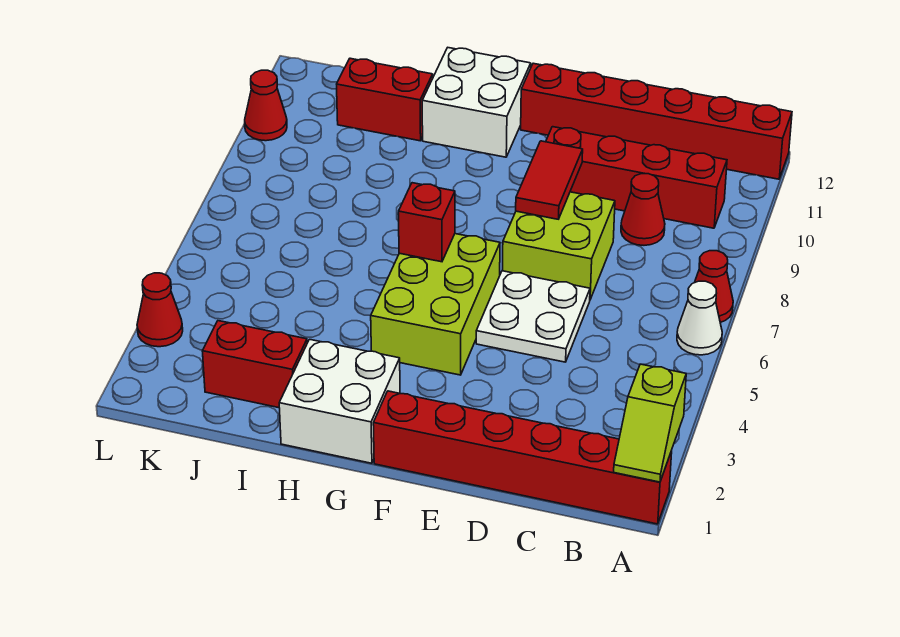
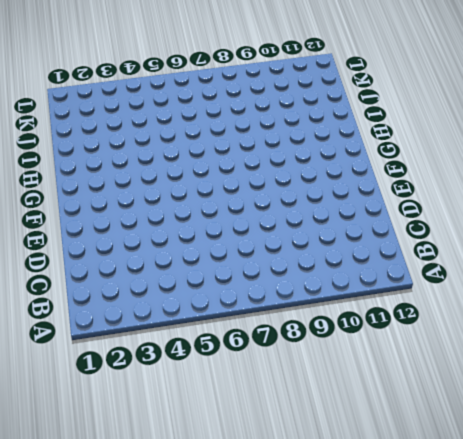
none -> red 1x6 brick [373,391,672,524]
none -> white 1x1 cone [677,281,722,355]
none -> red 1x1 cone [695,251,733,322]

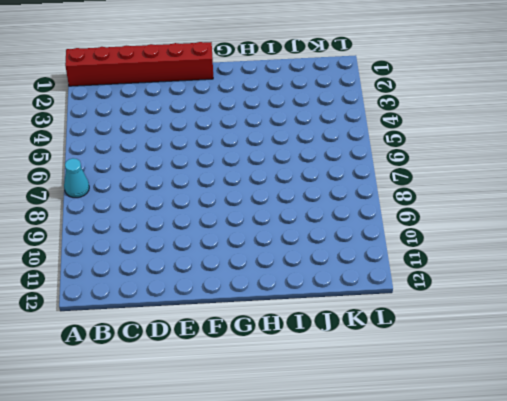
cyan 1x1 cone [64,158,89,198] -> red 1x1 cone [695,251,733,322]
none -> white 1x1 cone [677,281,722,355]
none -> red 1x6 brick [521,63,792,179]
none -> red 1x4 brick [546,127,727,228]

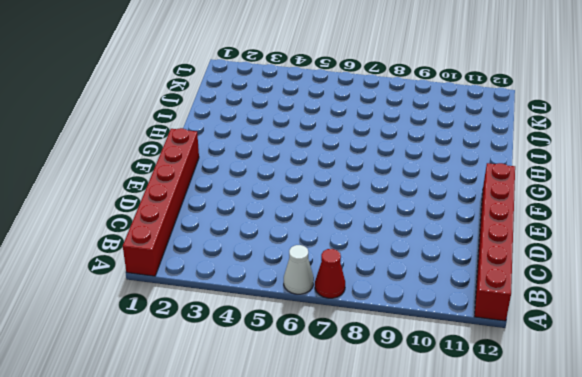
none -> red 1x4 brick [546,127,727,228]
none -> red 1x1 cone [621,174,665,245]
none -> white 2x2 plate [476,271,590,362]

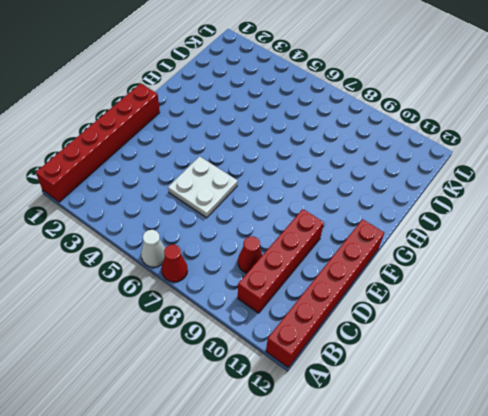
none -> lime 2x2 brick [502,192,615,299]
none -> lime 2x3 brick [371,234,500,375]
none -> white 2x2 brick [279,339,400,463]

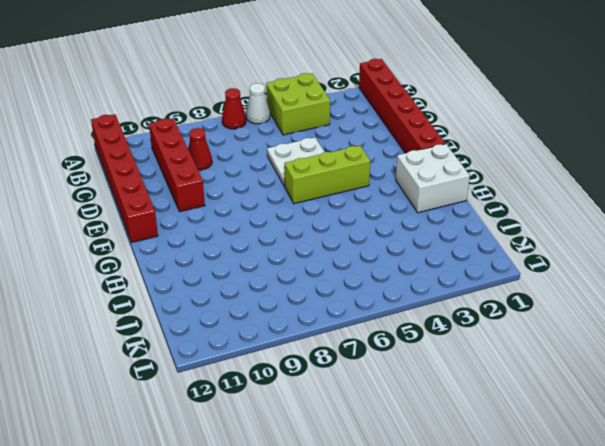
lime 2x2 brick [266,73,330,135] -> lime 2x2 brick moved to [502,192,615,299]
lime 1x3 brick [284,146,370,204] -> lime 2x3 brick [371,234,500,375]
none -> white 2x2 brick [422,48,531,157]
none -> red 1x2 brick [202,321,307,408]
none -> red 1x2 brick [337,58,433,141]

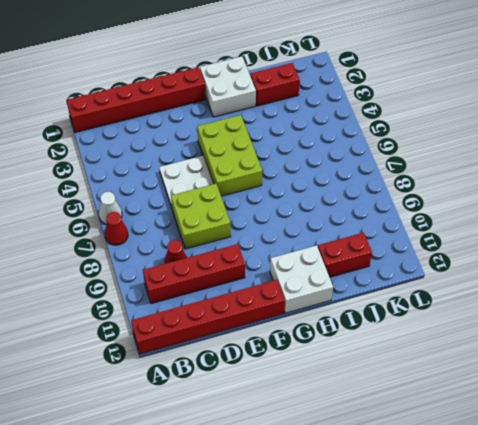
none -> red 1x1 cone [137,273,183,347]
none -> red 1x1 cone [245,70,287,141]
none -> lime 1x2 slope [614,364,686,482]

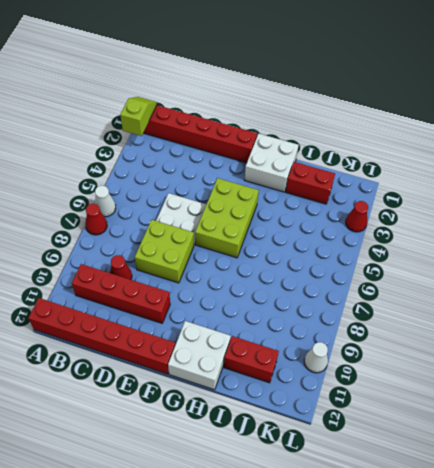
white 1x1 cone [304,342,328,373] -> red 1x1 cone [245,70,287,141]
none -> red 1x2 tile [516,141,583,219]
none -> red 1x1 brick [399,183,455,262]

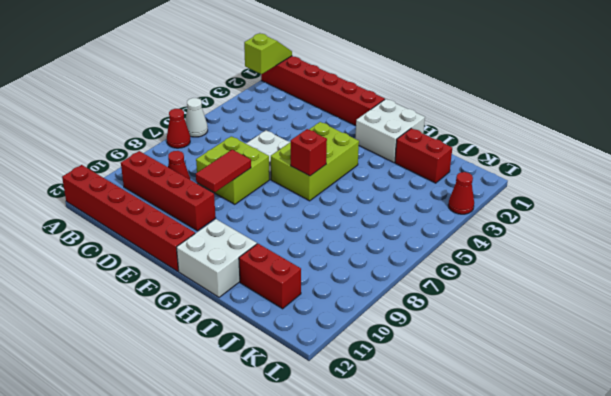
none -> red 1x1 cone [245,70,287,141]

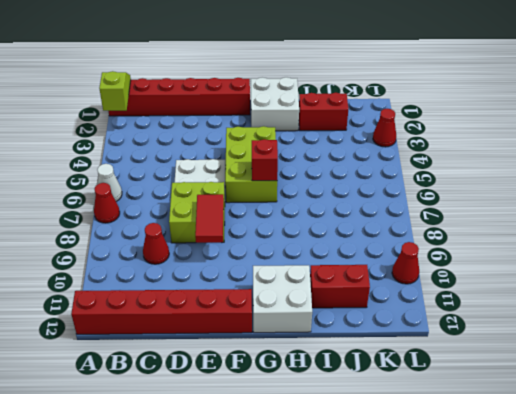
none -> red 1x4 brick [546,127,727,228]

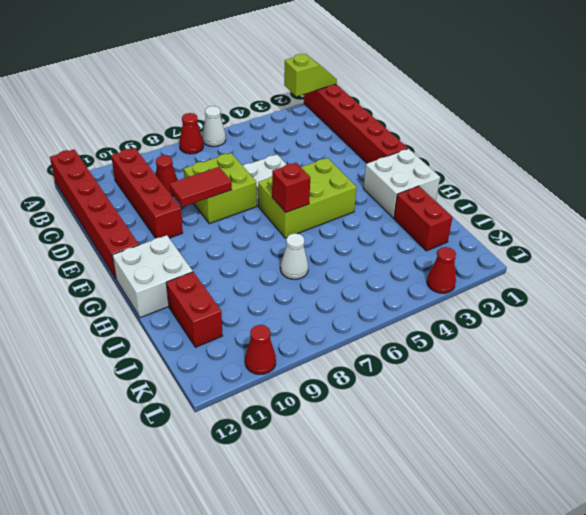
white 1x1 cone [280,233,308,279] -> none

